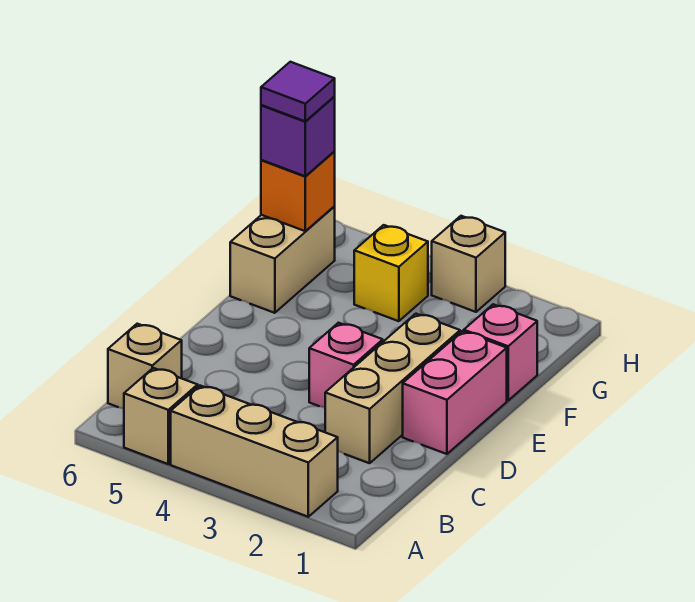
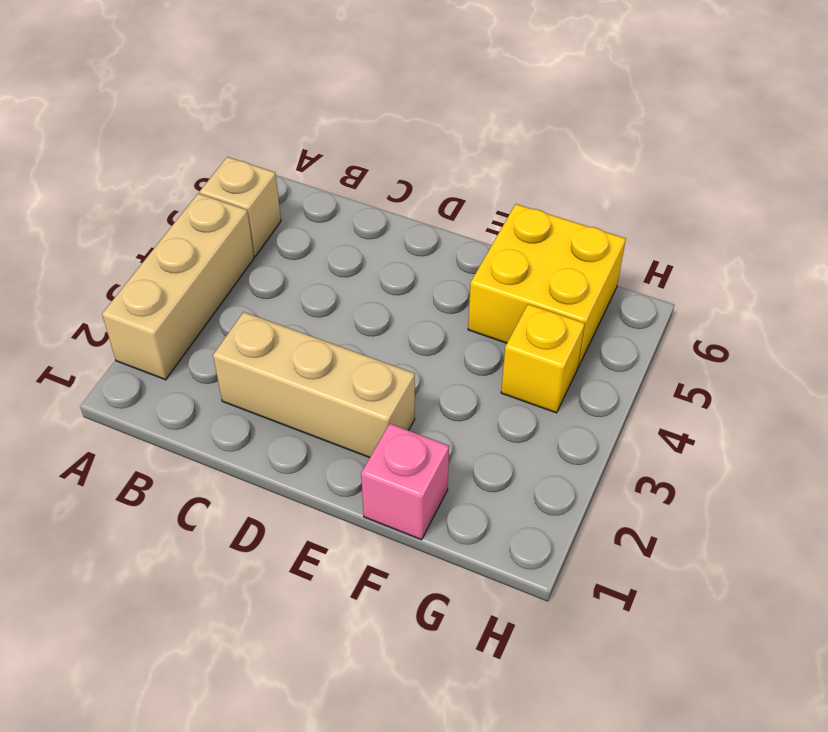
yellow 2x2 brick [468,204,626,367] -> tan 1x2 brick [230,207,335,313]
none -> tan 1x1 brick [108,324,182,409]
none -> pink 1x2 brick [403,331,507,454]
none -> pink 1x1 brick [309,323,383,408]

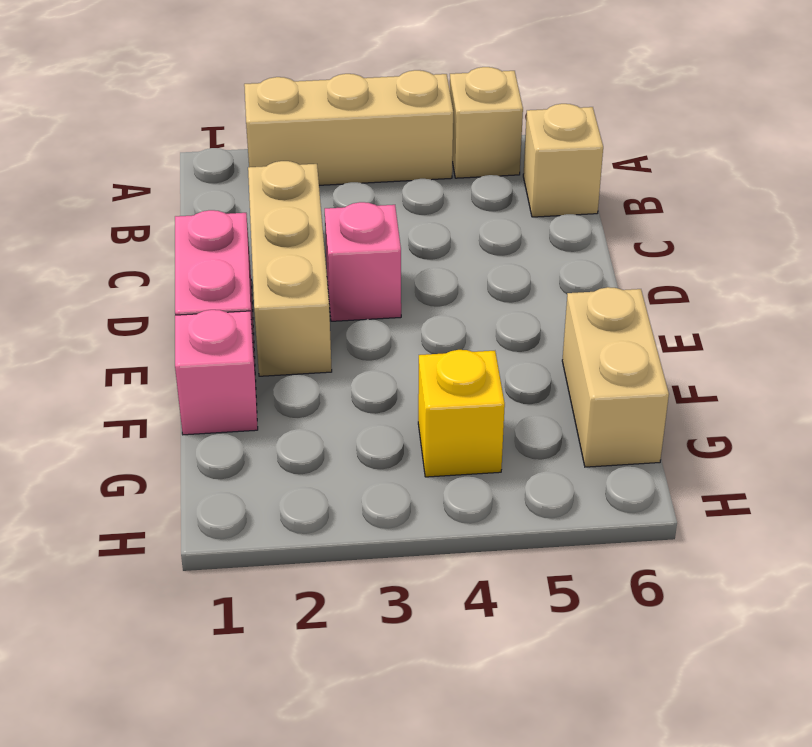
none -> tan 1x1 brick [432,216,505,312]
none -> orange 1x1 brick [261,152,335,231]
none -> purple 1x1 brick [261,97,335,176]

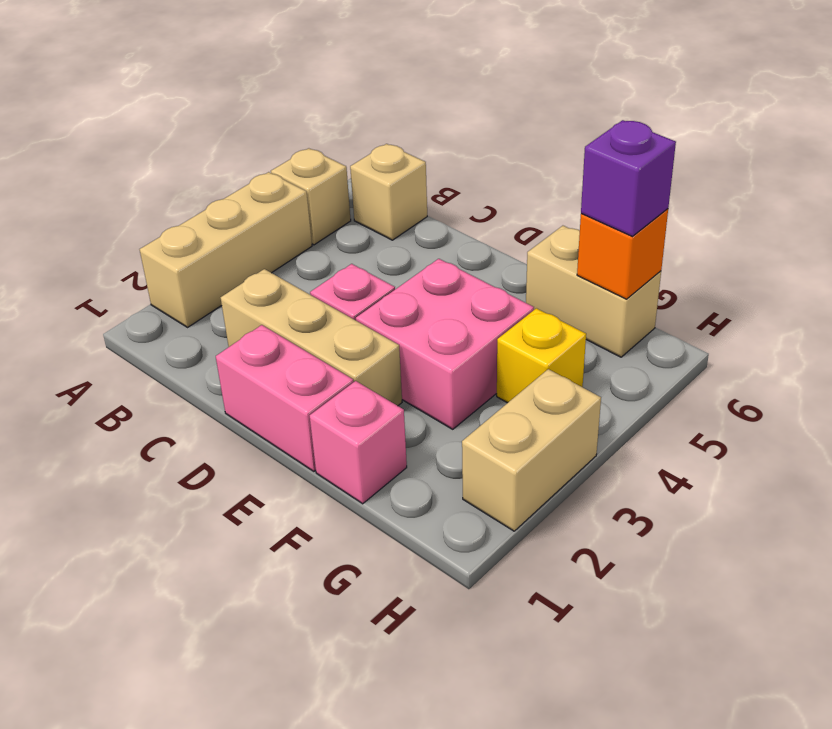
pink 2x2 brick [356,259,534,429] -> none
tan 1x2 brick [462,369,601,531] -> tan 1x1 brick [432,216,505,312]
none -> purple 1x1 tile [261,62,335,121]

